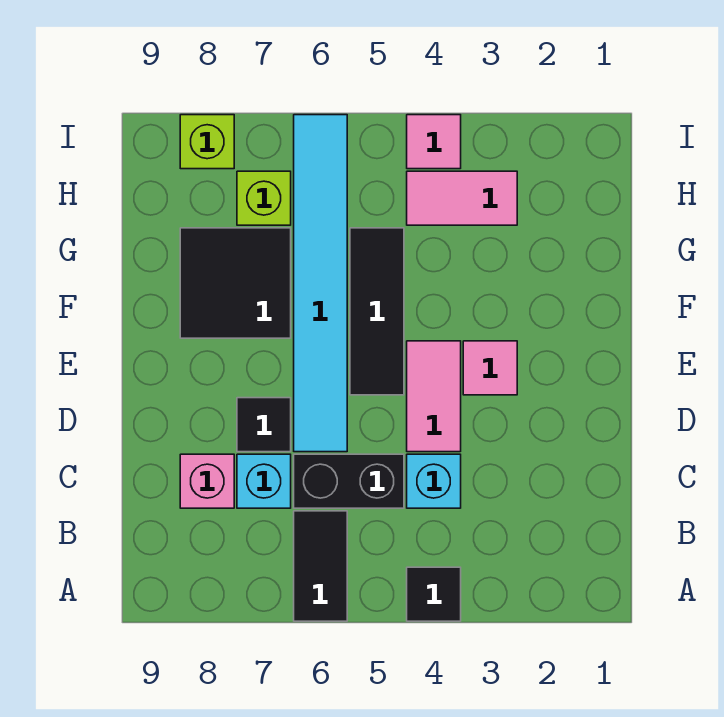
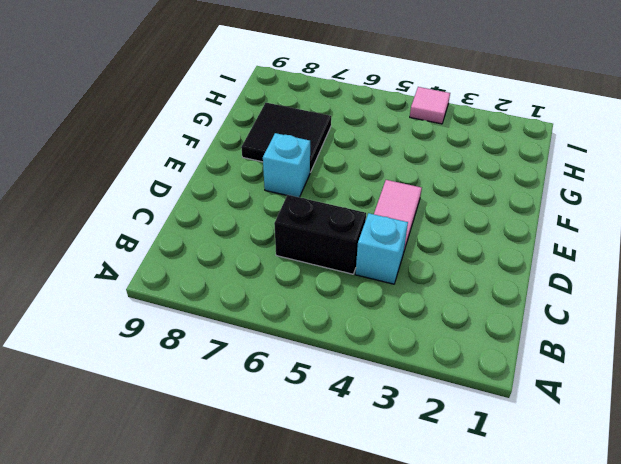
cyan 1x1 brick [263,133,310,197] -> cyan 1x1 brick moved to [237,454,291,508]
none -> black 1x1 tile [407,567,461,621]
none -> black 1x2 tile [294,511,347,621]
none -> pink 1x1 brick [180,454,234,508]

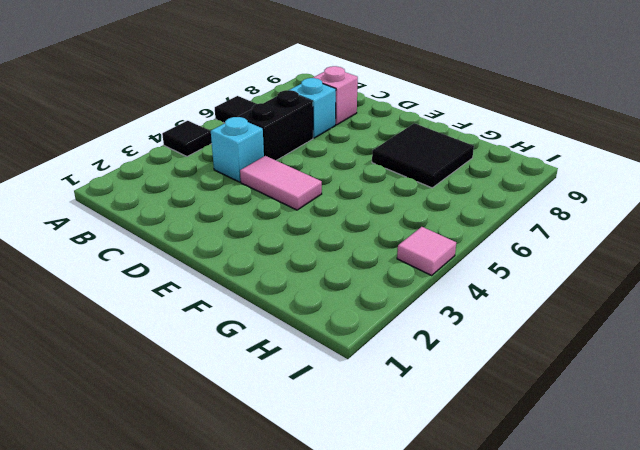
none -> cyan 1x6 tile [294,115,347,452]
none -> black 1x1 tile [237,398,291,452]
none -> pink 1x1 tile [463,341,517,395]

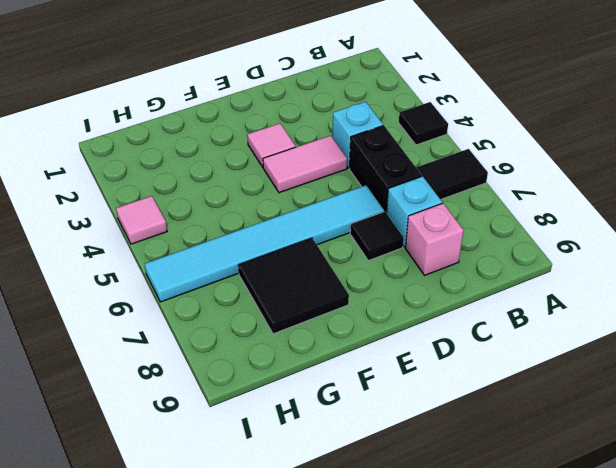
none -> black 1x3 tile [350,228,404,395]
none -> pink 1x2 tile [407,171,517,225]
none -> lime 1x1 brick [237,171,291,225]

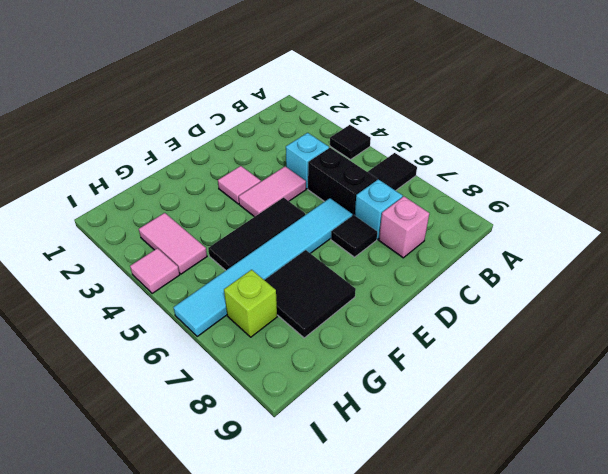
none -> lime 1x1 brick [180,115,234,169]

